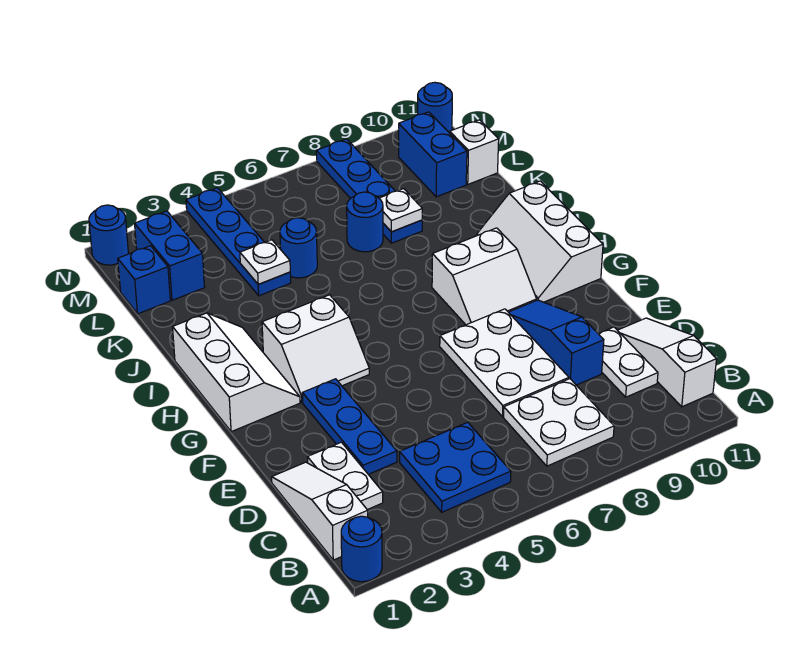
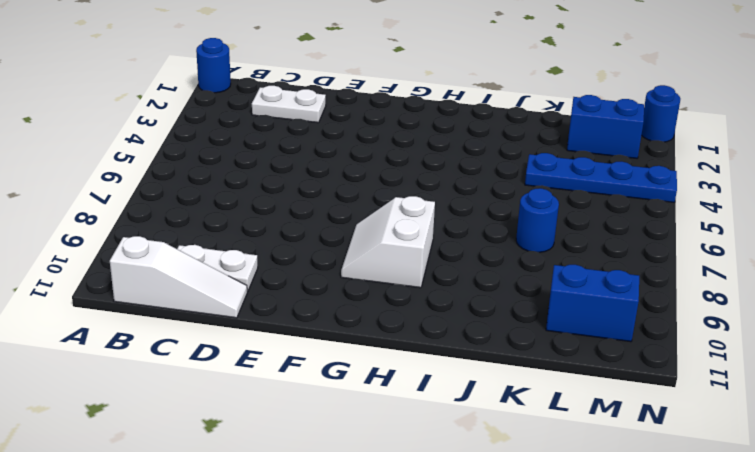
none -> white 1x3 slope [272,462,368,560]
none -> blue 2x2 plate [400,422,511,512]
none -> white 2x2 plate [504,379,614,466]

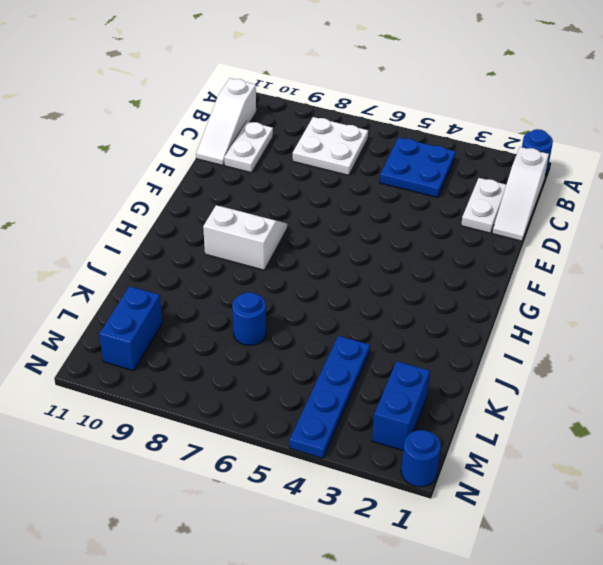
none -> blue 1x3 plate [302,379,397,474]
none -> white 2x3 plate [440,309,569,417]
none -> blue 1x3 slope [509,300,604,385]

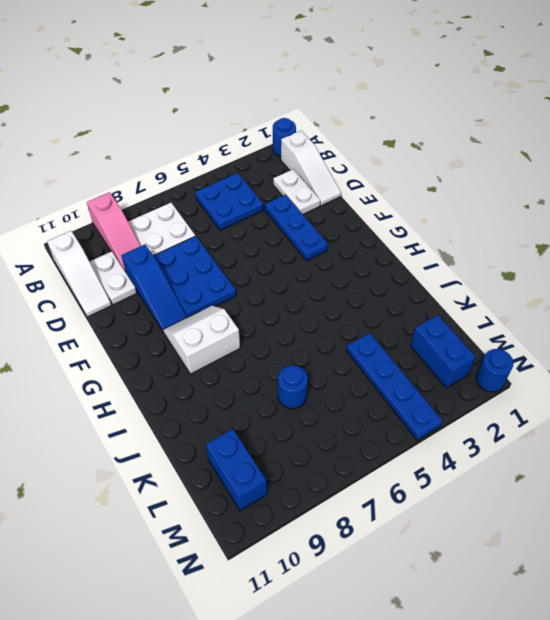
pink 1x3 slope [87,192,141,271] -> none
blue 2x3 plate [154,236,236,318] -> white 2x3 plate [440,309,569,417]
none -> white 2x3 slope [173,313,300,432]
none -> white 2x2 slope [262,295,369,402]
none -> white 2x3 slope [477,181,603,302]

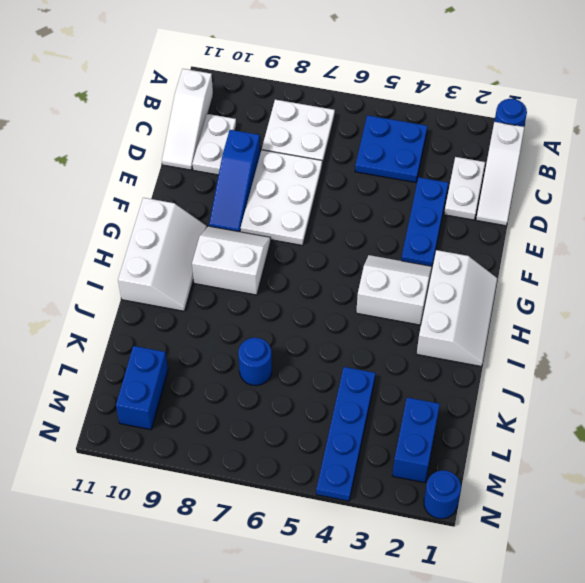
white 2x3 slope [417,250,497,367] -> white 2x3 slope turned to [173,313,300,432]
none -> blue 1x1 round brick [280,218,317,278]
none -> blue 1x4 plate [316,139,422,243]
none -> blue 1x1 brick [118,246,170,314]

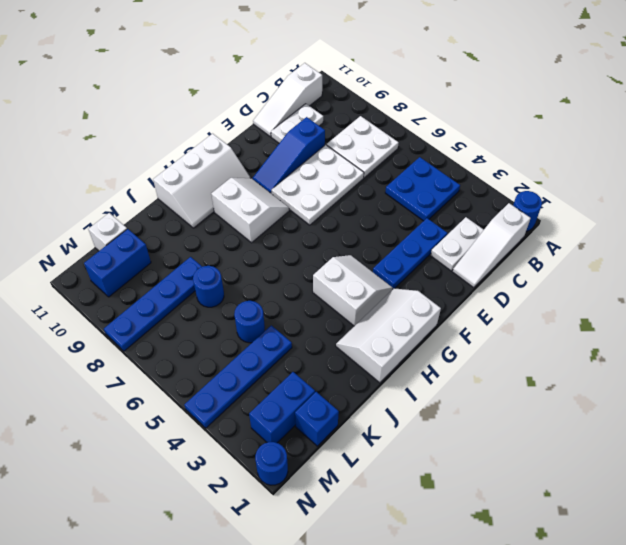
none -> blue 1x1 round brick [418,82,452,133]
none -> white 1x1 plate [240,240,290,284]
none -> white 1x1 plate [379,189,422,232]

